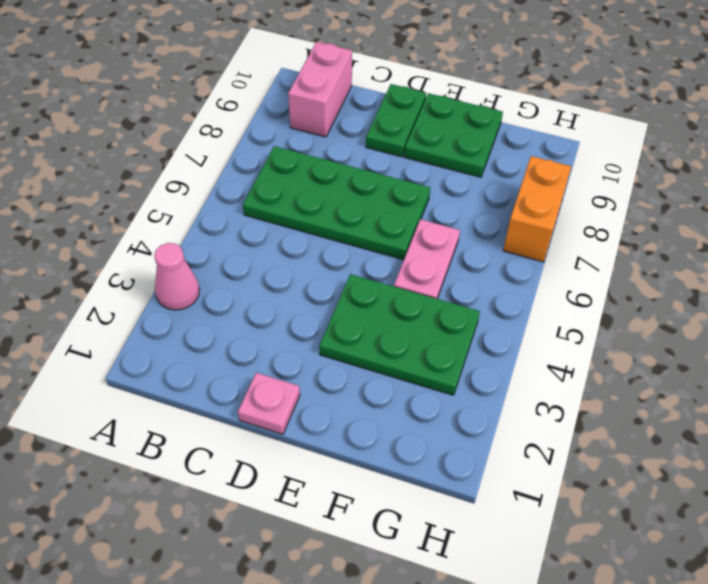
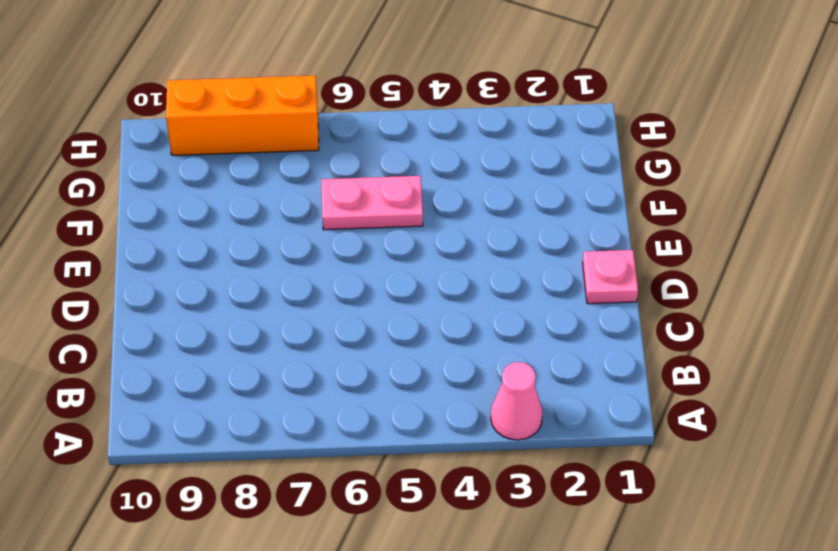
orange 1x3 brick [166,76,319,155] -> orange 1x2 brick [503,156,571,262]
none -> green 2x4 plate [243,146,430,260]
none -> pink 1x2 brick [288,42,352,137]

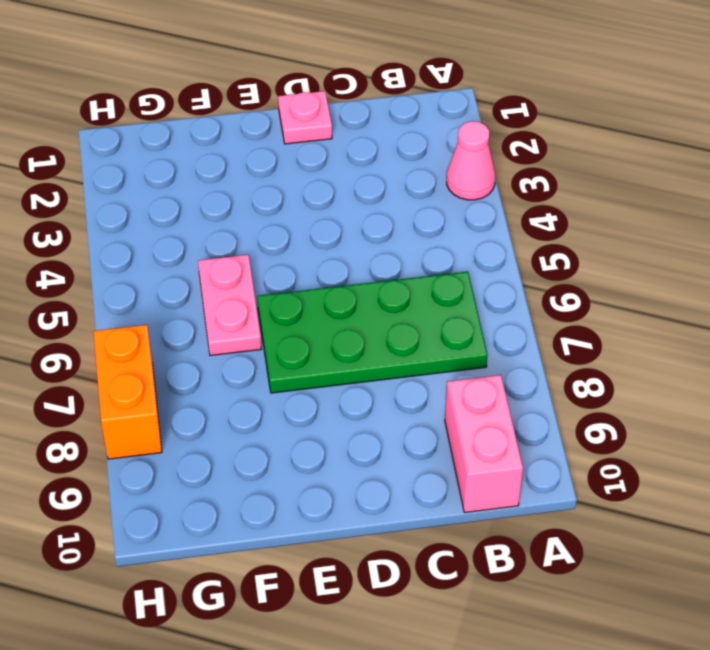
none -> green 1x2 plate [366,84,426,157]
none -> green 2x3 plate [319,274,480,395]

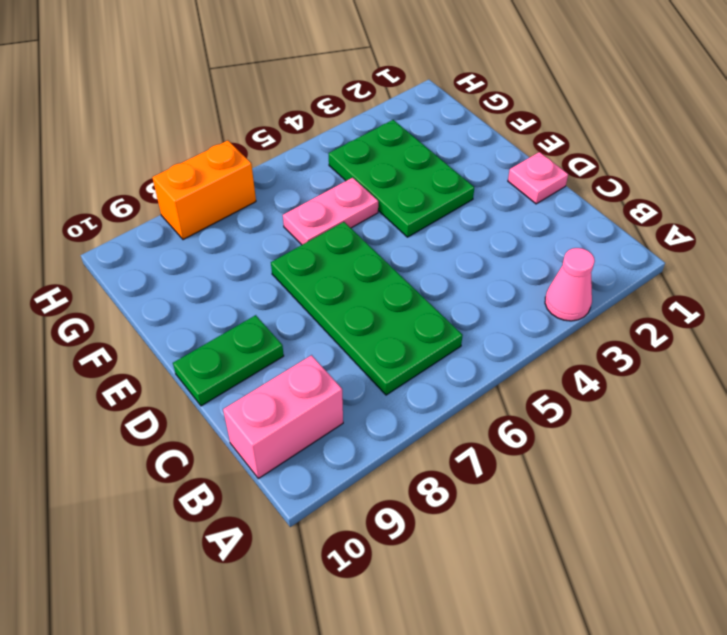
none -> green 2x2 plate [404,93,503,177]

